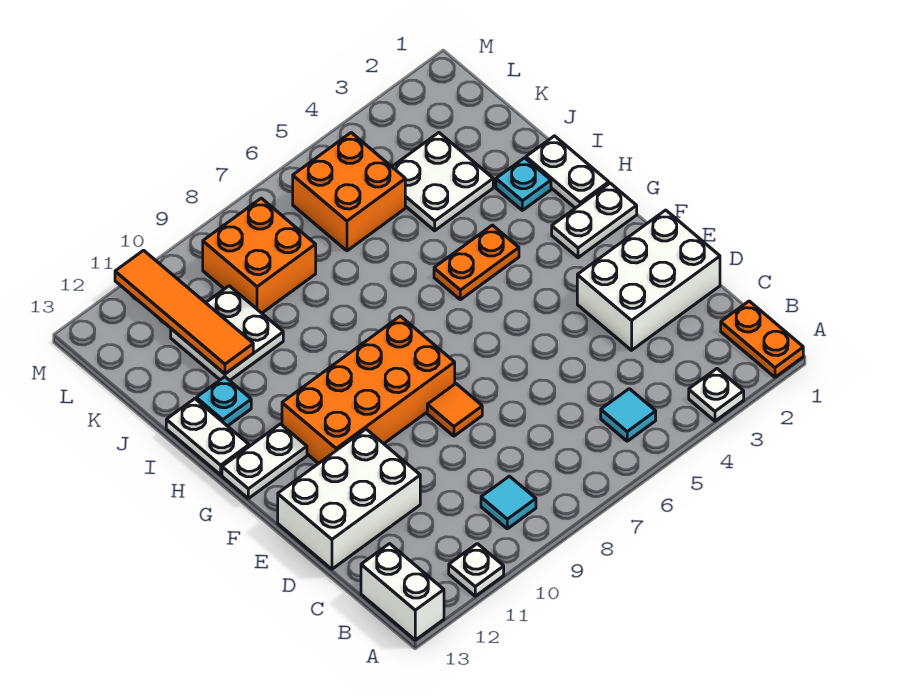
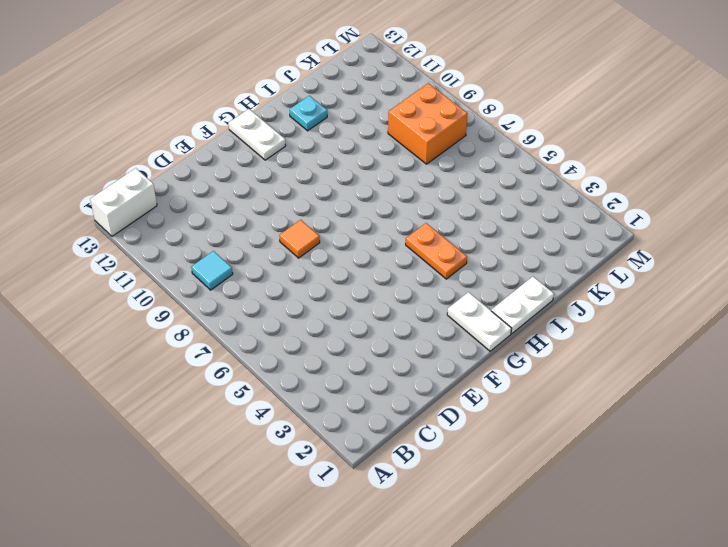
none -> orange 1x2 plate [721,301,803,377]
none -> white 1x1 plate [689,369,744,421]
none -> white 1x1 plate [449,544,504,596]

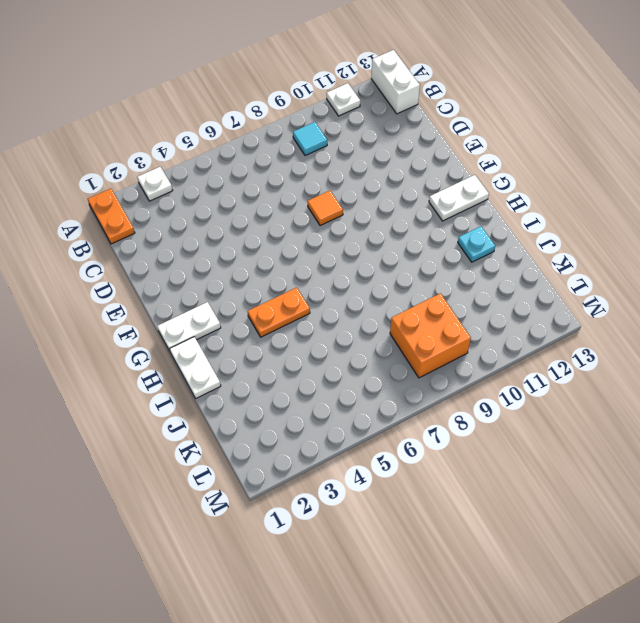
none -> cyan 1x1 tile [601,389,656,441]
none -> white 2x3 brick [577,210,720,350]
none -> white 2x3 brick [278,429,420,569]

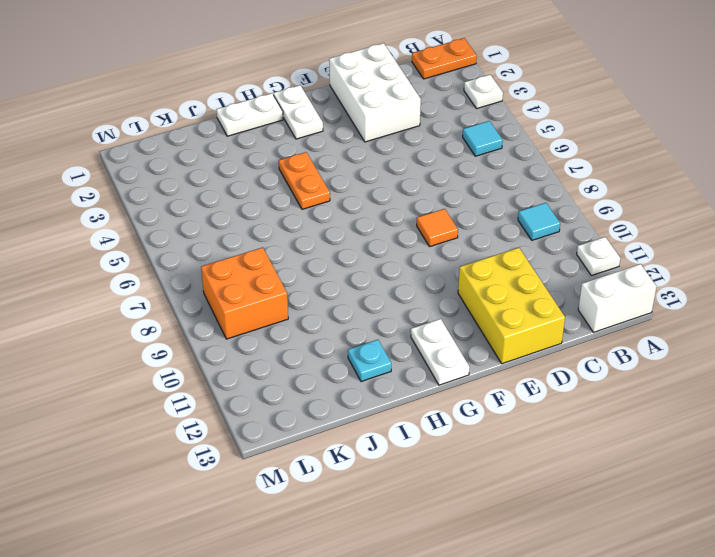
yellow 2x3 brick [458,248,565,364] -> white 2x3 brick [278,429,420,569]
none -> orange 2x4 brick [282,316,455,464]
none -> white 1x2 plate [166,399,249,475]
none -> cyan 1x1 plate [496,158,551,210]

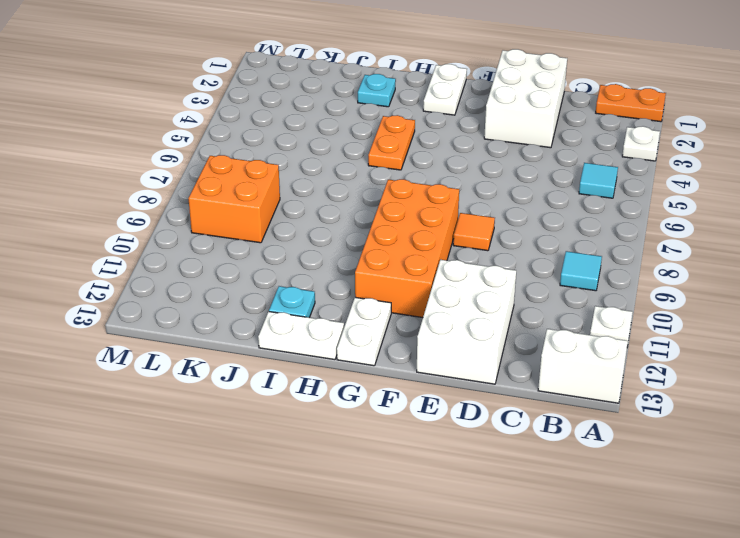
none -> white 1x2 plate [526,136,609,208]
none -> white 2x2 plate [392,133,493,231]
none -> white 2x2 plate [171,286,283,381]

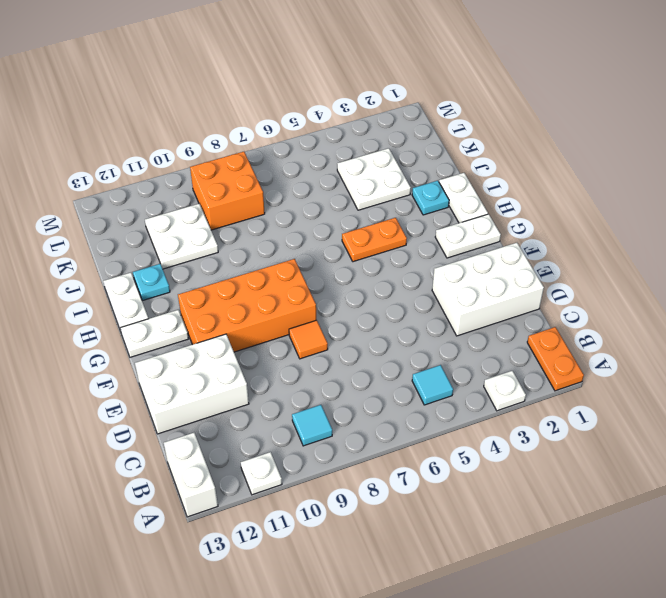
none -> orange 2x2 brick [293,133,405,251]
none -> orange 1x4 tile [115,250,253,374]

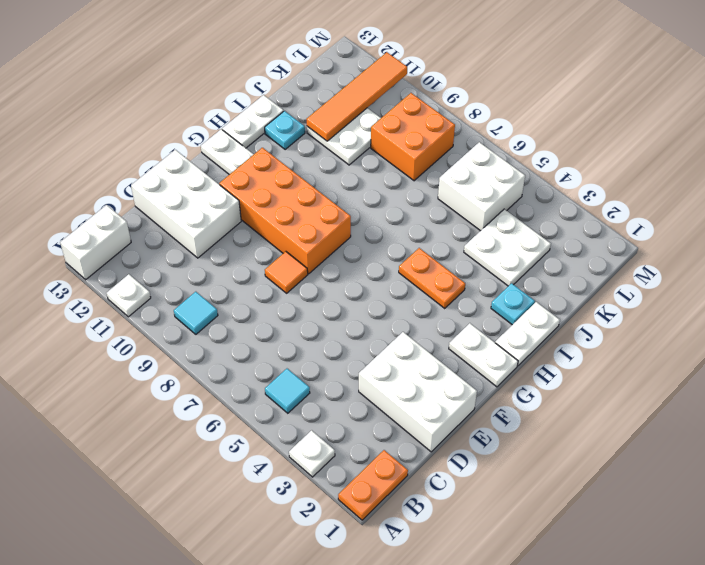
white 2x2 brick [438,142,525,231] -> orange 2x2 brick [293,133,405,251]

